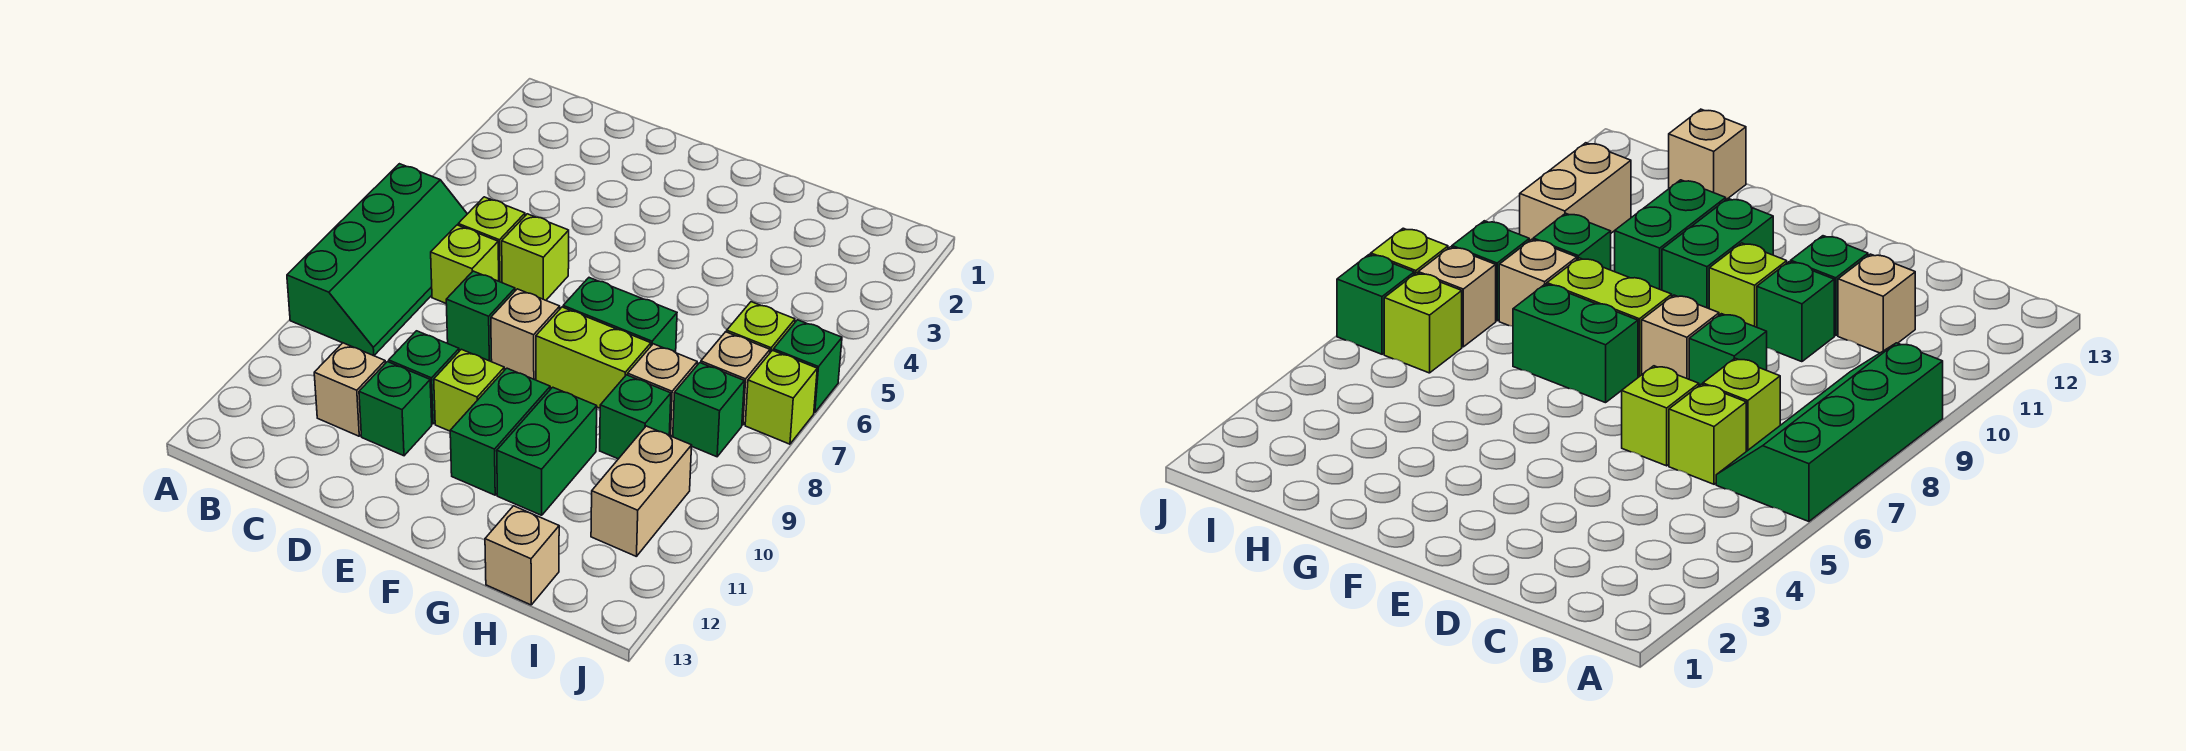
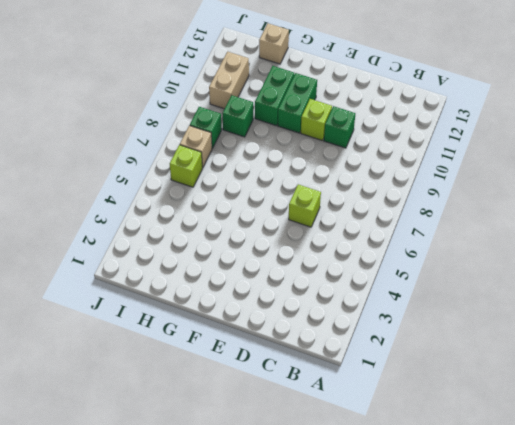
none -> green 2x4 slope [287,164,467,356]
none -> lime 1x1 brick [458,197,525,283]
none -> lime 1x1 brick [431,225,499,303]

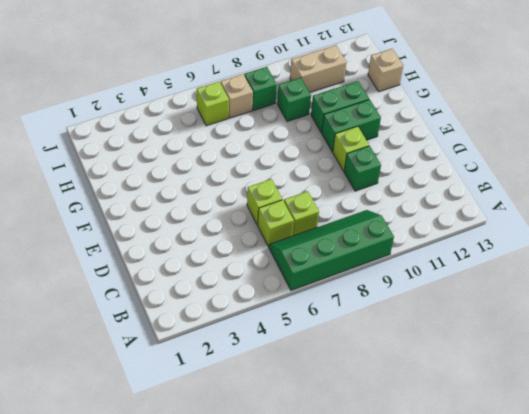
none -> tan 1x1 brick [314,343,385,436]
none -> green 1x1 brick [446,271,515,361]
none -> green 1x1 brick [359,362,432,456]

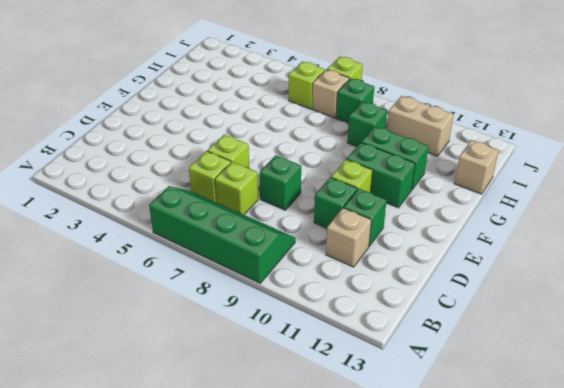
none -> tan 1x1 brick [491,289,560,380]
none -> green 1x2 brick [563,278,677,353]
none -> lime 1x2 brick [536,307,651,408]

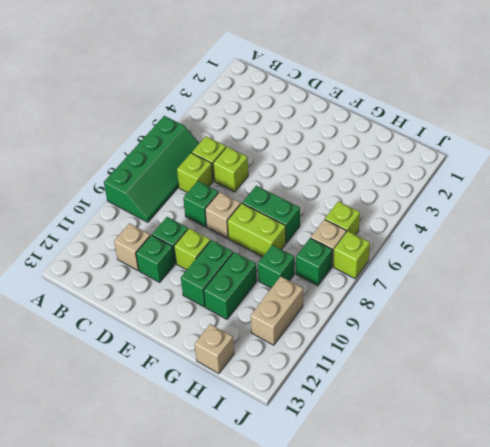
none -> tan 1x1 brick [628,344,697,436]
none -> green 1x1 brick [773,320,842,413]

